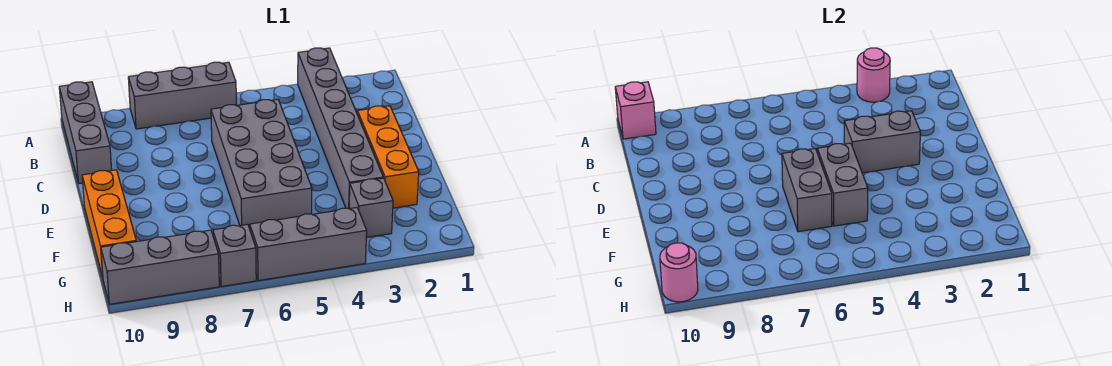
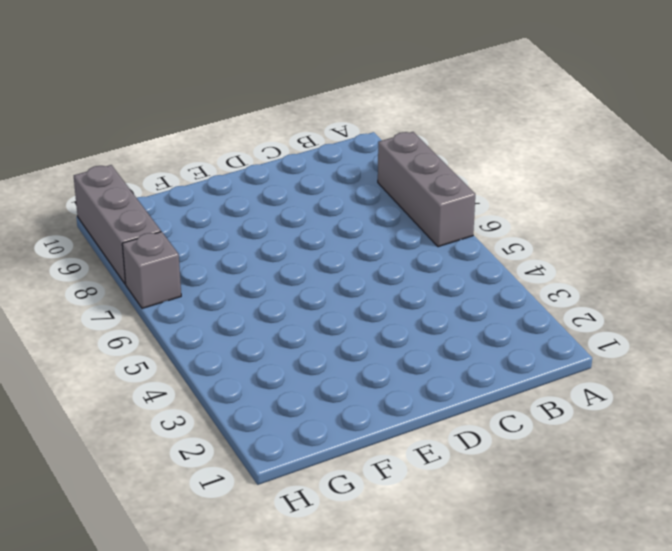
none -> grey 1x6 brick [298,48,383,209]
none -> grey 1x3 brick [59,82,112,184]
none -> grey 2x4 brick [211,99,312,229]

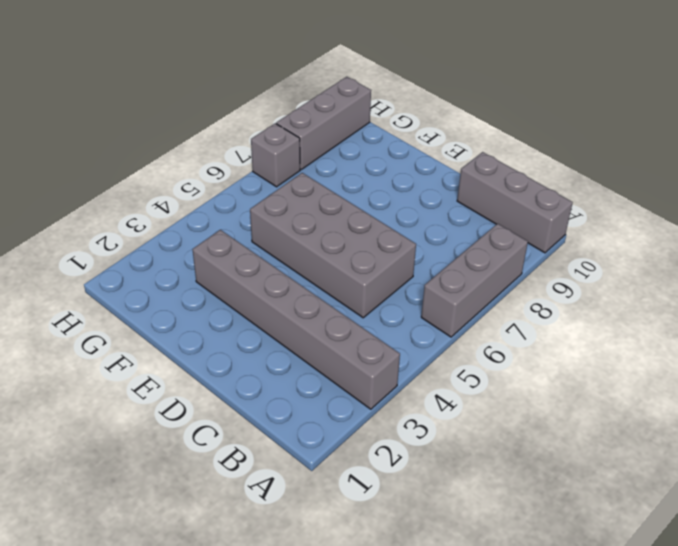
none -> orange 1x3 brick [357,106,419,208]
none -> orange 1x3 brick [82,170,136,277]
none -> grey 1x1 brick [349,178,393,238]

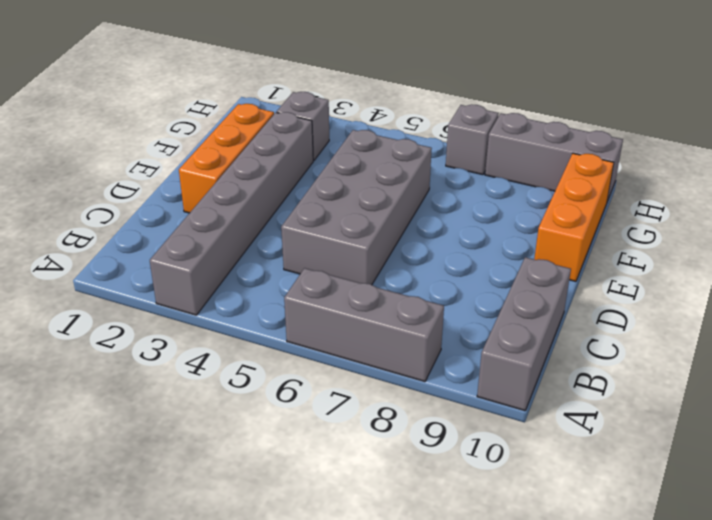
none -> grey 1x3 brick [250,208,367,281]
none -> pink 1x1 round brick [857,48,890,102]
none -> pink 1x1 brick [615,82,656,139]

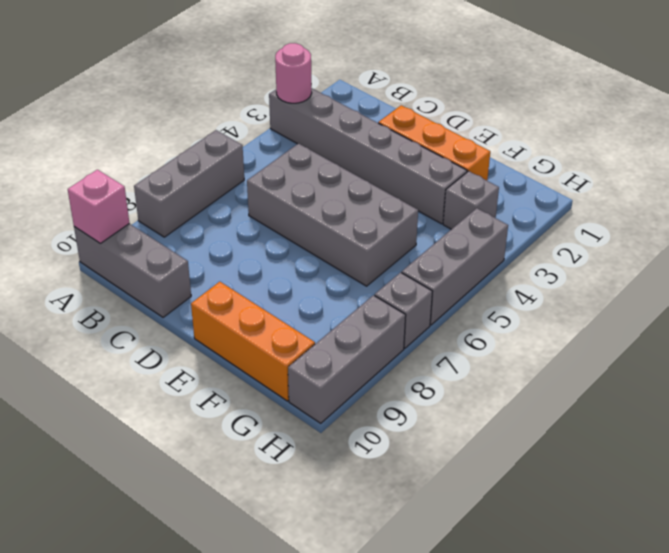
none -> grey 1x2 brick [844,111,920,173]
none -> grey 1x2 brick [817,143,868,226]
none -> grey 1x2 brick [782,149,832,232]

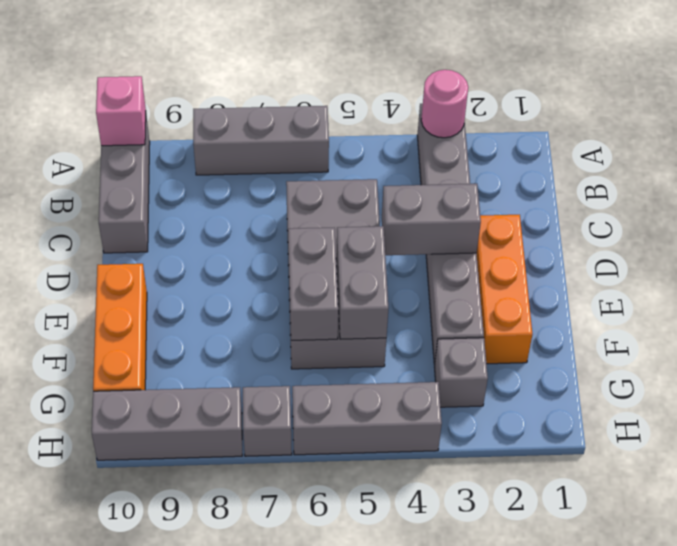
none -> pink 1x1 round brick [660,243,698,302]

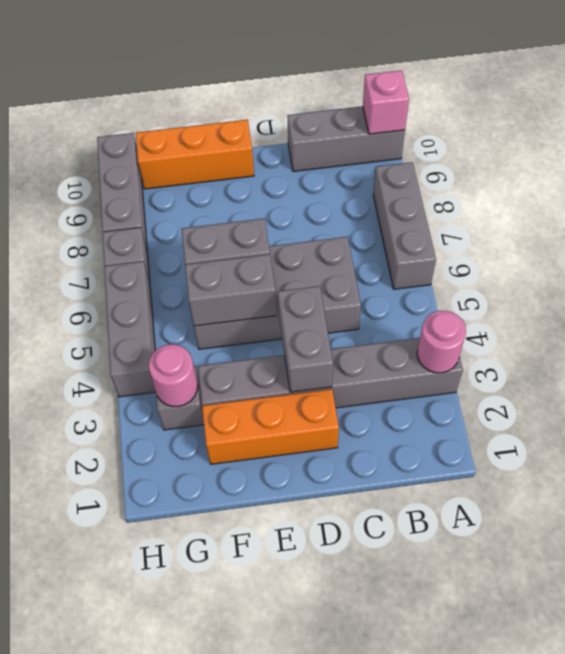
pink 1x1 round brick [149,345,198,406] -> pink 1x1 round brick moved to [660,243,698,302]

